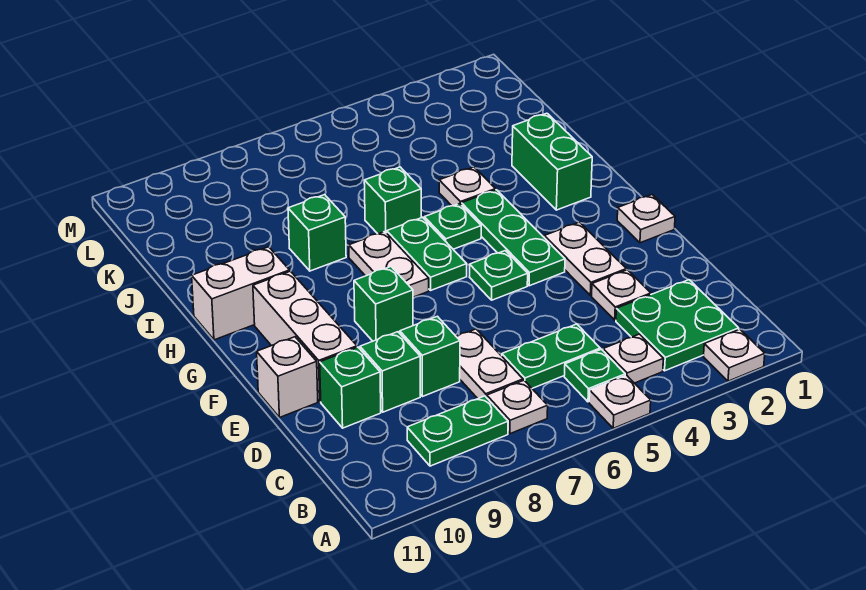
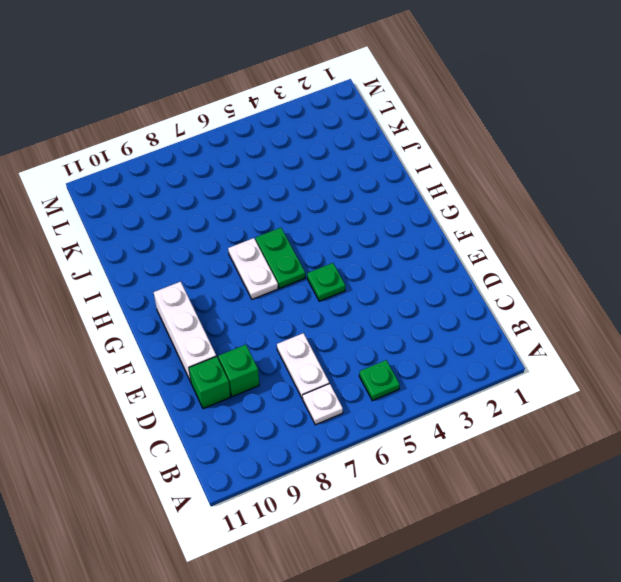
none -> white 1x1 plate [703,329,765,381]
none -> white 1x1 plate [589,375,651,428]
none -> green 2x2 plate [616,280,739,371]

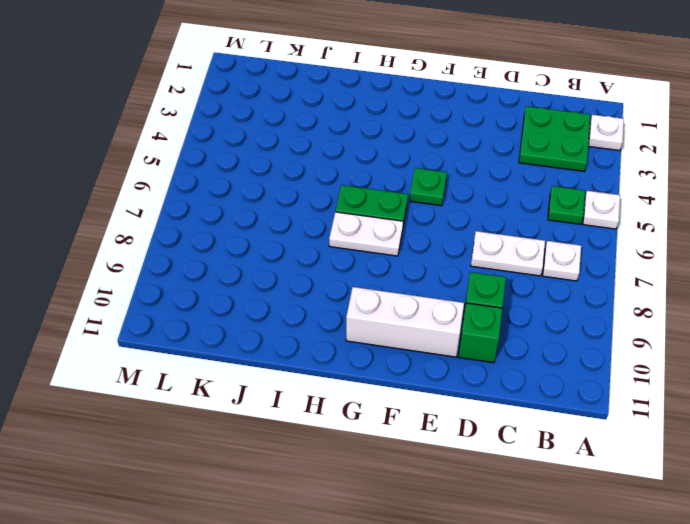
none -> white 1x1 plate [603,334,663,383]
none -> green 1x2 plate [407,396,508,466]
none -> green 1x2 plate [502,324,600,388]

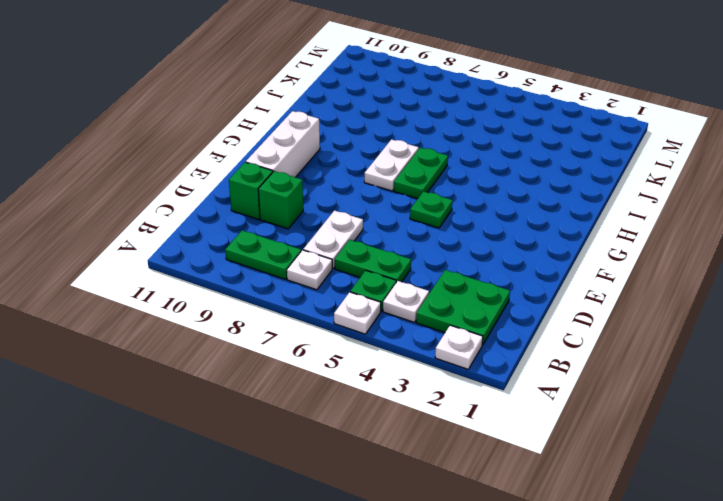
none -> white 1x1 plate [592,270,651,320]
none -> green 1x1 brick [400,316,460,397]
none -> white 1x2 plate [544,222,626,296]

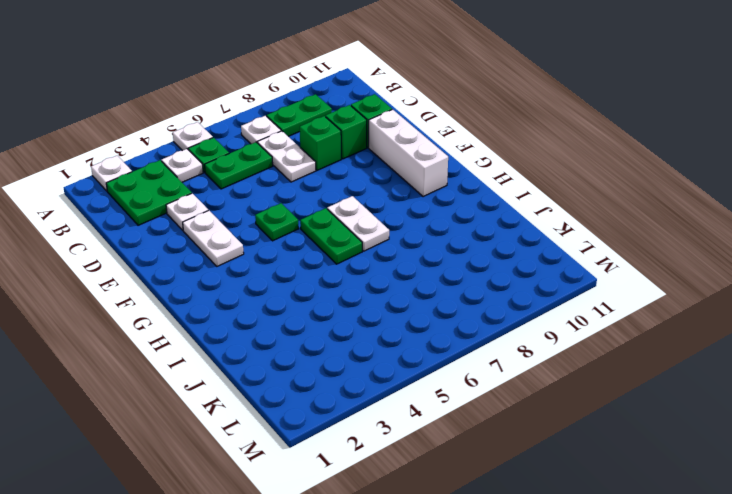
none -> white 1x1 brick [257,337,318,418]
none -> white 1x1 plate [617,195,675,243]
none -> green 1x3 plate [462,190,565,286]

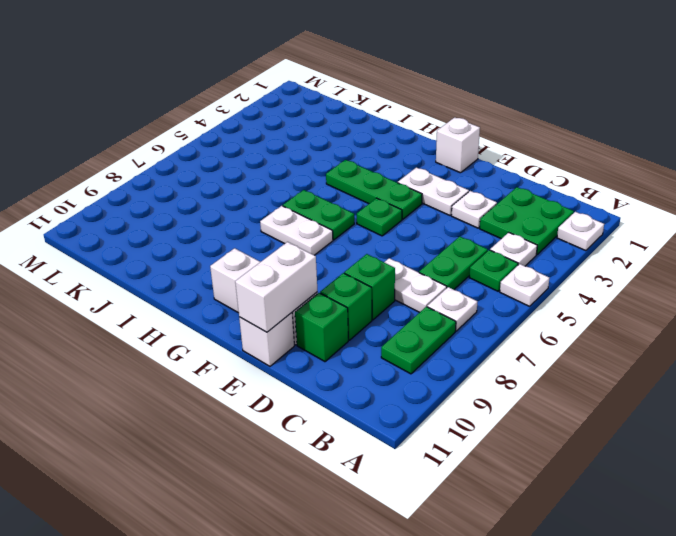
white 1x2 brick [235,242,318,332] -> white 1x2 brick moved to [192,247,290,340]
white 1x1 brick [436,117,480,173] -> white 1x1 plate [617,195,675,243]
none -> green 1x1 brick [354,267,413,341]
none -> green 1x2 brick [512,113,592,210]
none -> green 1x1 plate [424,204,481,249]

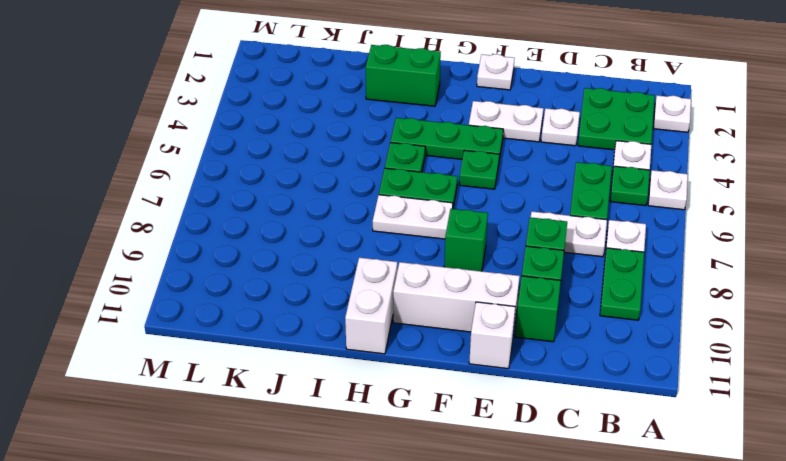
none -> white 1x1 plate [439,167,496,206]
none -> green 1x1 brick [364,167,421,234]
none -> green 1x1 brick [288,195,346,271]

